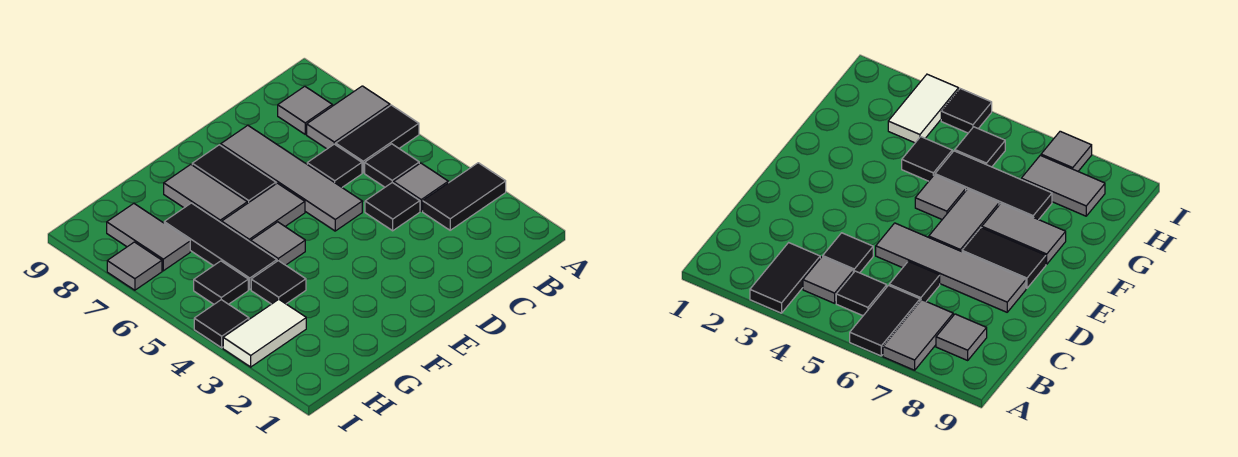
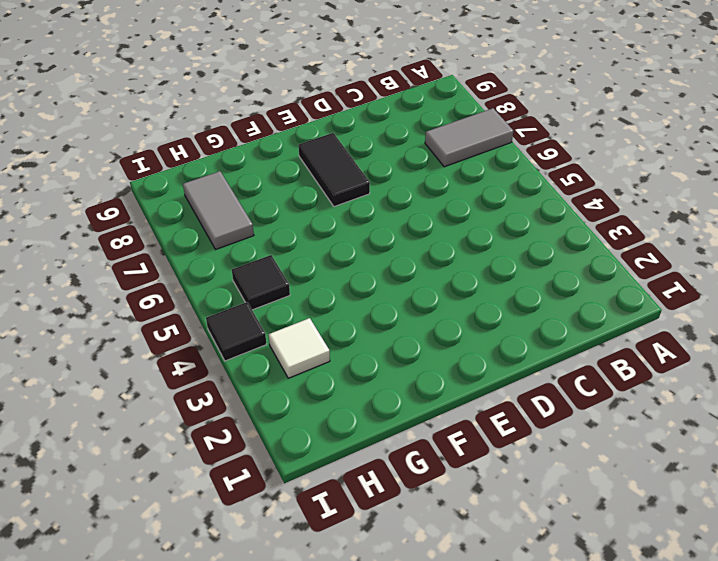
white 1x1 tile [269,318,330,378] -> white 1x2 tile [223,299,306,367]
none -> black 1x2 tile [423,163,506,230]
none -> black 1x2 tile [336,105,419,173]
none -> grey 1x1 tile [394,163,448,211]

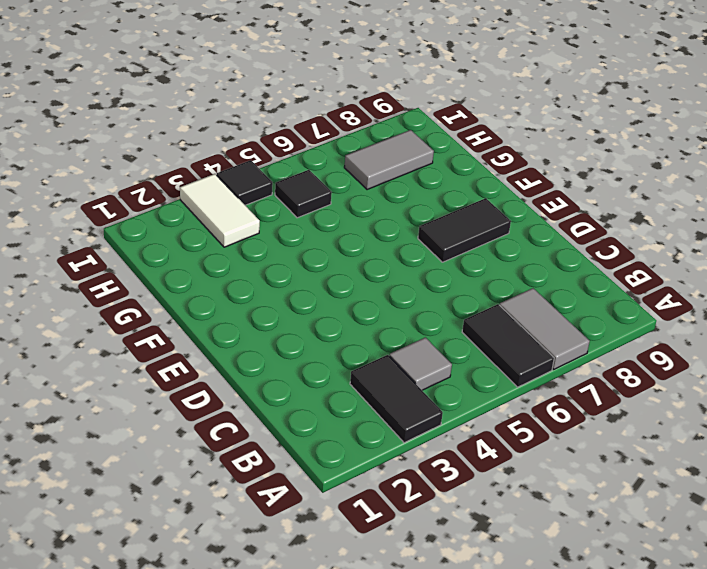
none -> black 1x1 tile [365,144,419,187]
none -> grey 1x1 tile [278,86,332,134]
none -> black 1x1 tile [365,183,420,231]

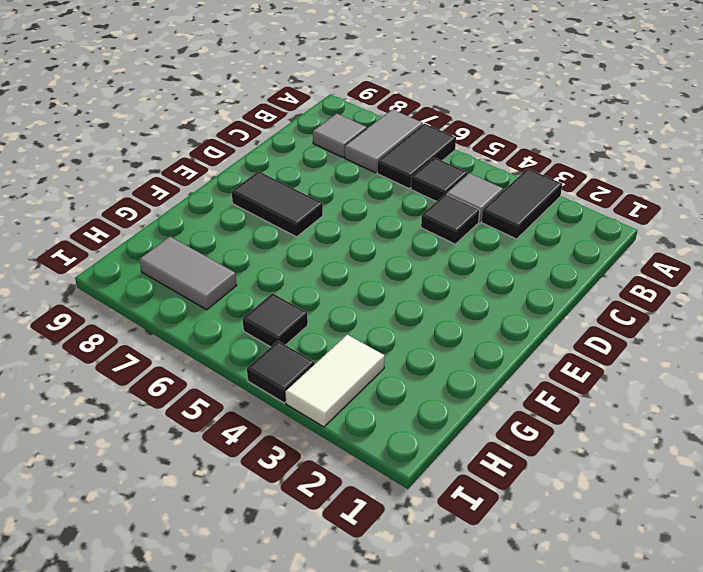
none -> black 1x1 tile [307,144,362,187]
none -> grey 1x4 tile [221,125,362,231]
none -> grey 1x2 tile [222,183,305,242]

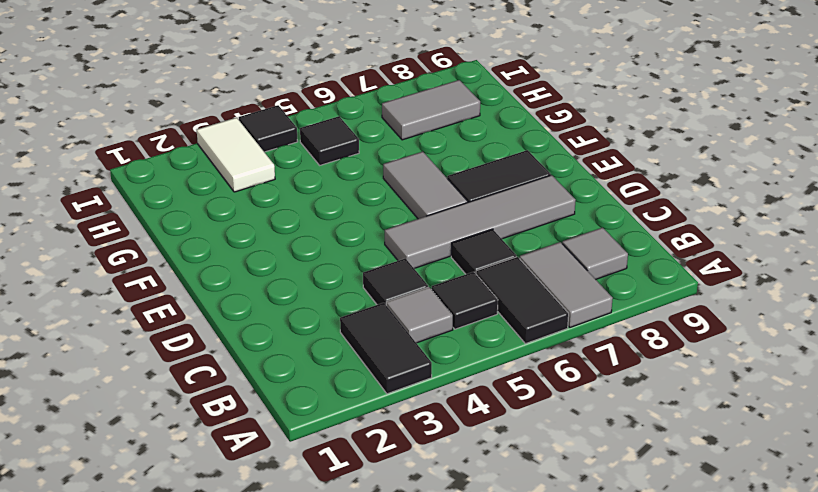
none -> grey 1x1 tile [251,222,305,265]
none -> grey 1x2 tile [164,165,247,223]
none -> black 1x1 tile [251,261,306,304]

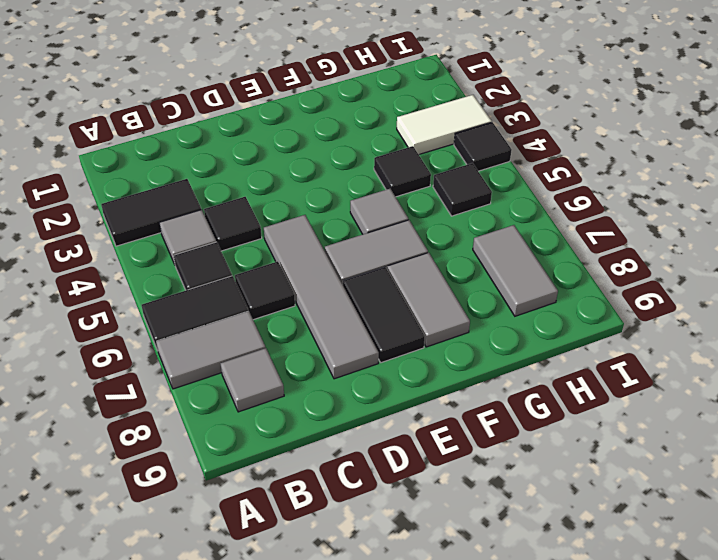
none -> black 1x3 tile [164,203,277,289]
none -> grey 1x1 tile [107,242,162,290]

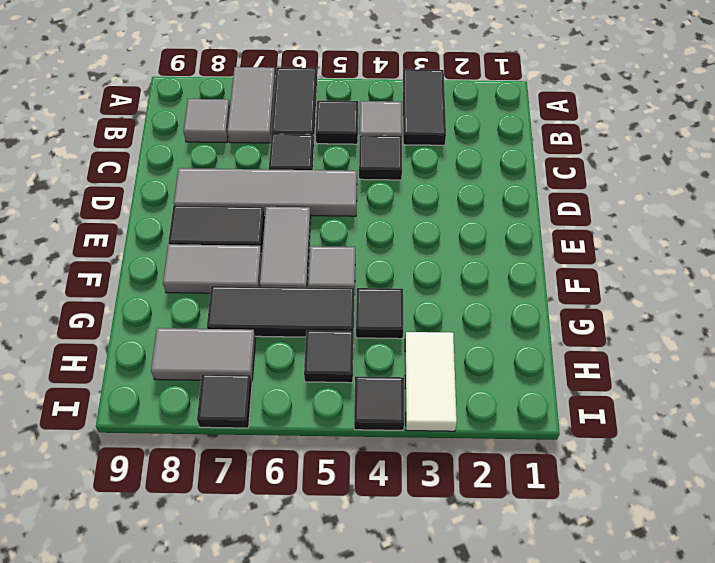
black 1x1 tile [197,374,252,428] -> grey 1x1 tile [107,242,162,290]

